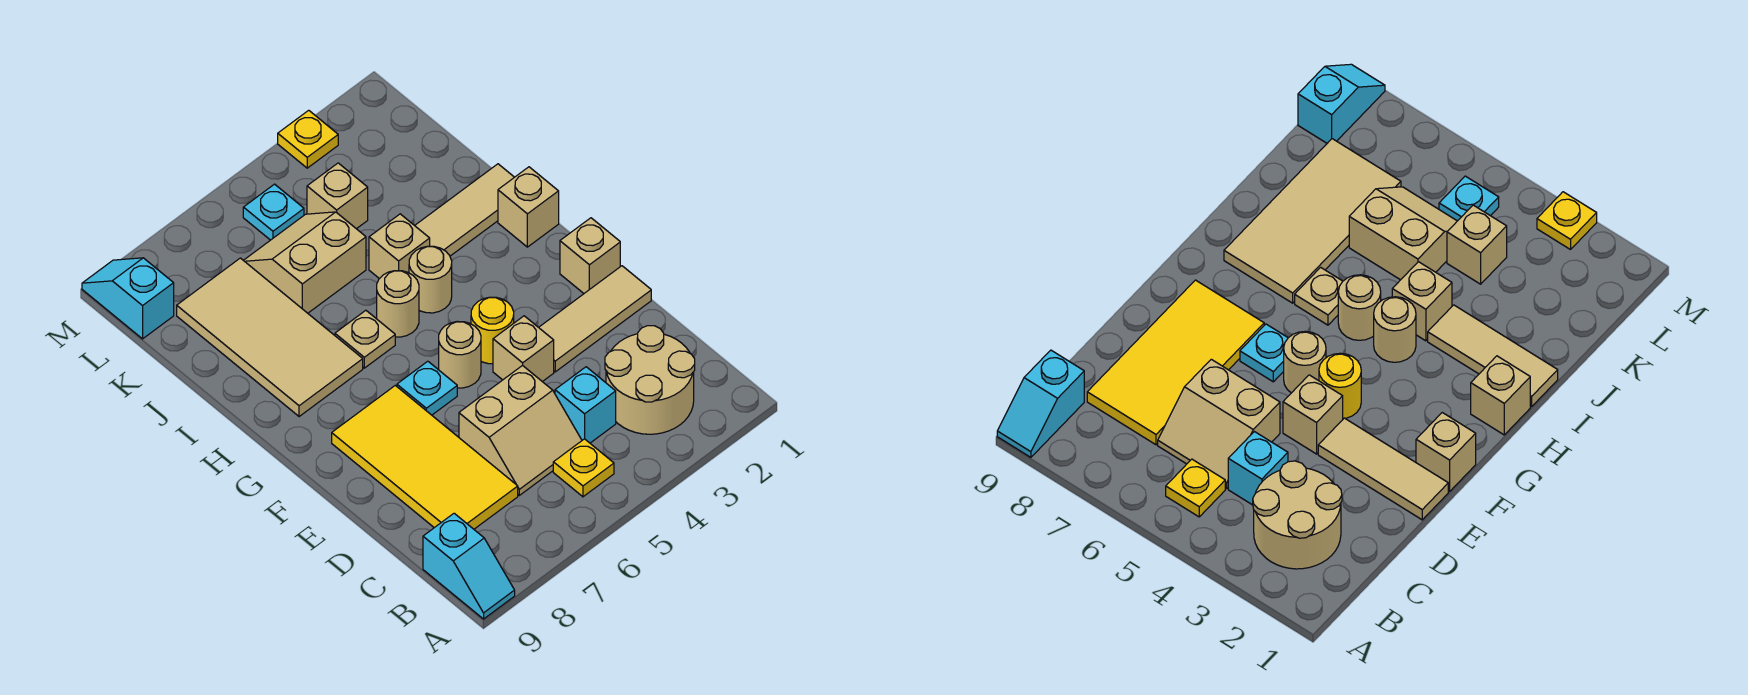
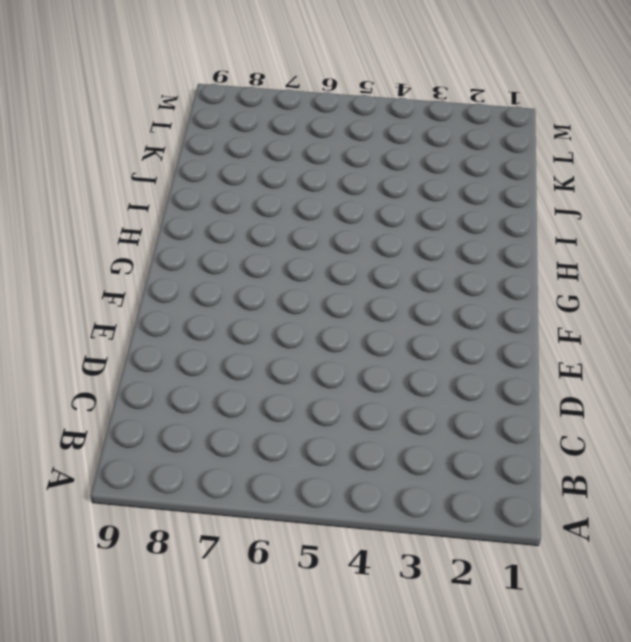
none -> cyan 1x2 slope [423,513,515,619]
none -> tan 2x2 round brick [605,326,695,434]
none -> yellow 1x1 plate [553,439,614,497]

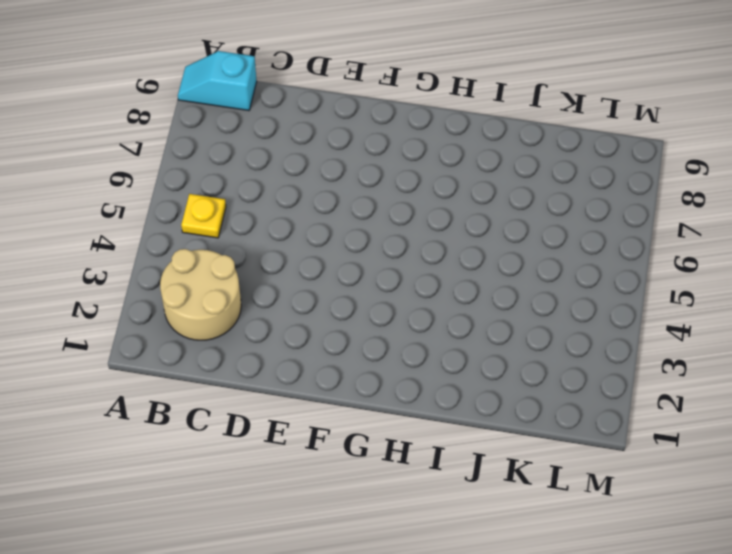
none -> cyan 1x1 brick [555,367,616,443]
none -> tan 2x2 slope [459,365,582,495]
none -> yellow 2x4 tile [332,385,518,529]

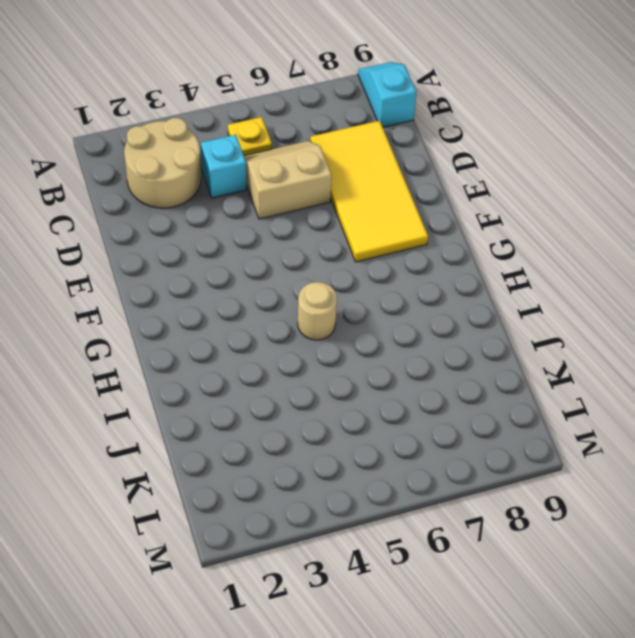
none -> tan 1x3 tile [539,266,651,372]
none -> tan 1x1 brick [493,316,554,382]
none -> tan 1x1 brick [560,218,620,293]

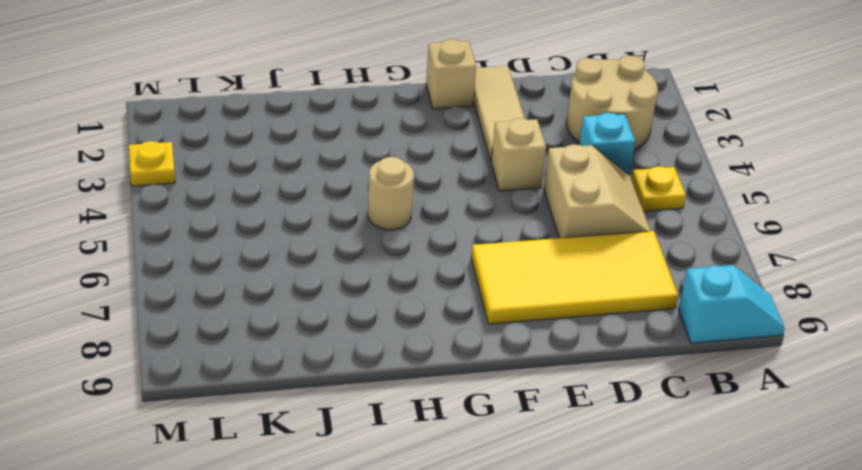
none -> yellow 1x1 round brick [471,297,514,364]
none -> tan 1x1 round brick [439,321,481,388]
none -> cyan 1x1 plate [397,361,457,415]

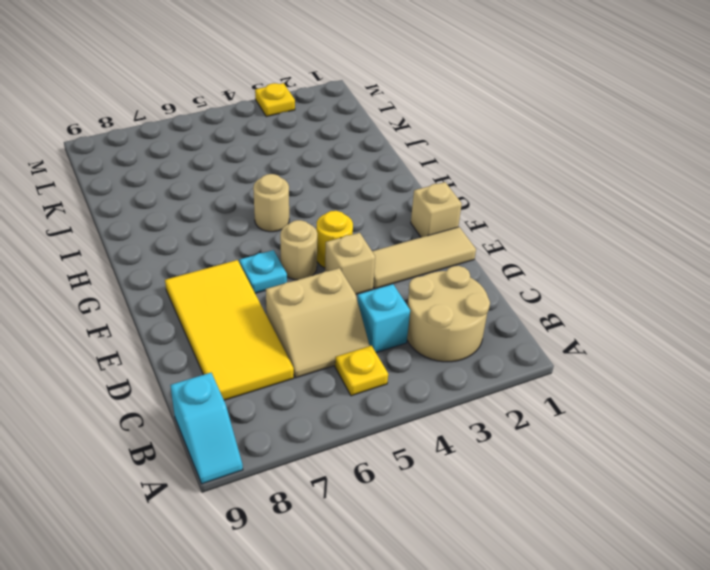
none -> tan 1x1 brick [498,167,559,247]
none -> tan 1x1 round brick [409,246,452,313]
none -> tan 1x1 plate [335,310,395,368]

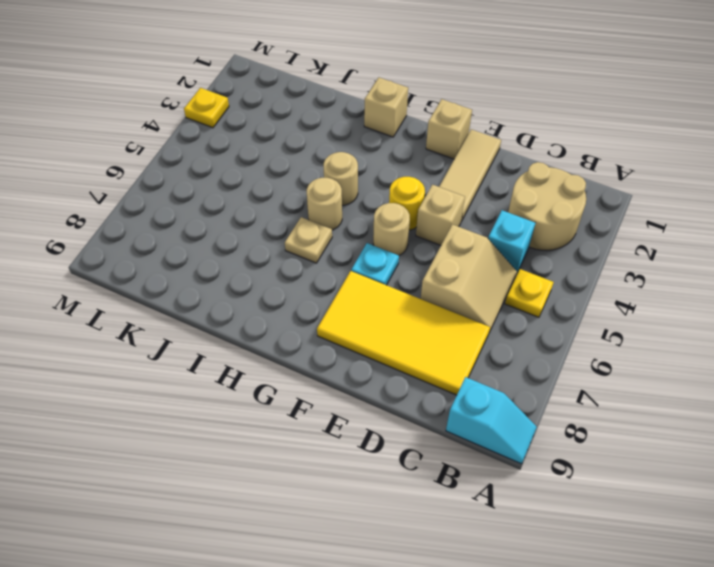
none -> tan 2x4 tile [177,258,363,417]
none -> tan 1x3 tile [415,164,514,256]
none -> tan 1x1 brick [369,214,430,279]

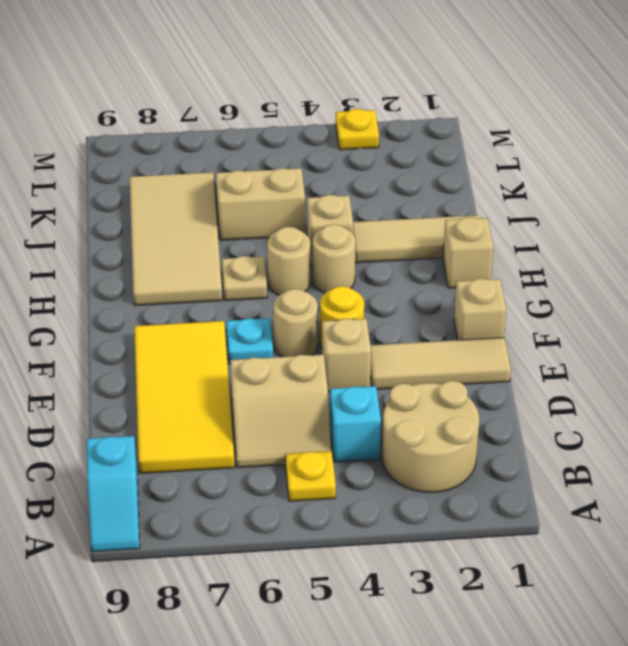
none -> tan 1x1 brick [307,163,368,229]
none -> cyan 1x1 plate [243,184,304,240]
none -> cyan 1x2 slope [82,258,174,339]

